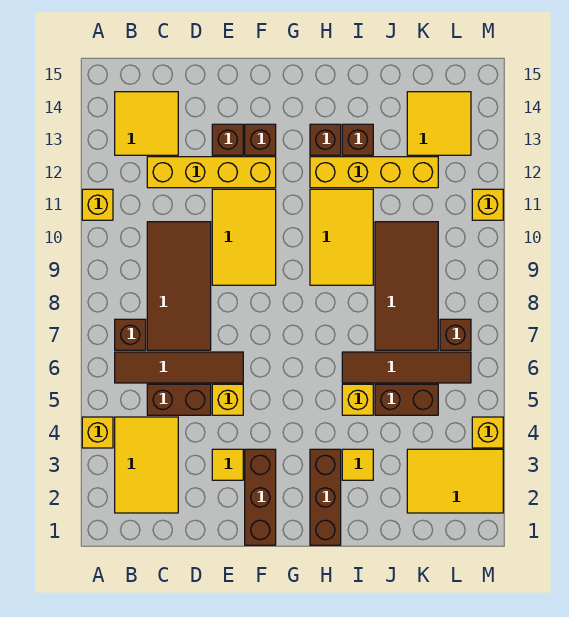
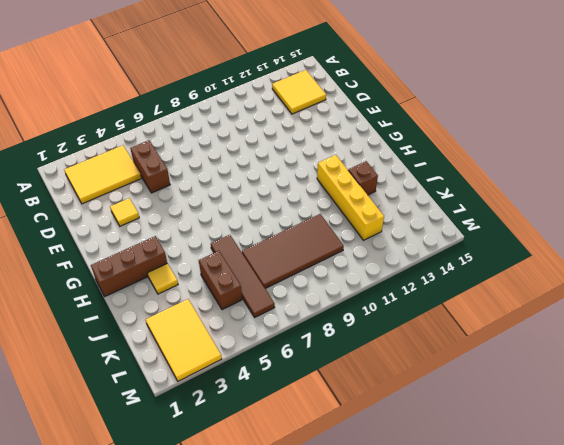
none -> yellow 1x1 brick [82,417,113,448]
none -> yellow 1x1 brick [82,189,113,220]
none -> brown 1x4 tile [115,352,243,383]
none -> brown 1x1 brick [115,319,146,350]

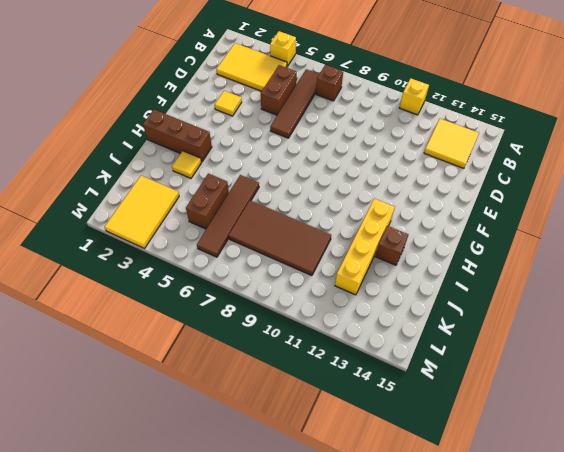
none -> brown 2x4 tile [147,222,211,350]
none -> yellow 1x4 brick [147,157,276,188]
none -> yellow 1x1 brick [212,384,243,415]
none -> yellow 2x3 tile [212,189,276,285]

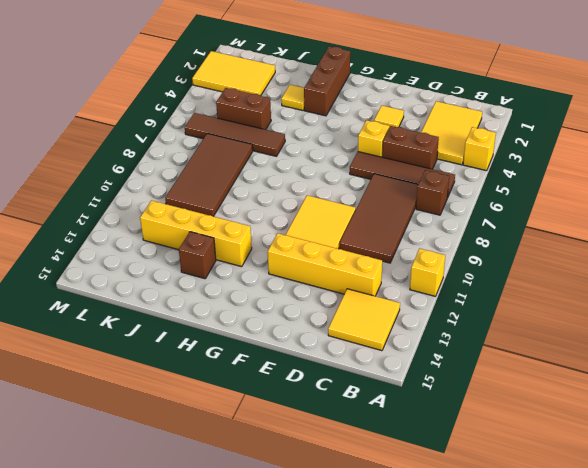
none -> brown 1x1 brick [212,124,243,155]
none -> brown 1x3 brick [245,449,276,545]
none -> brown 1x1 brick [245,124,276,155]
none -> yellow 2x3 tile [310,189,373,285]

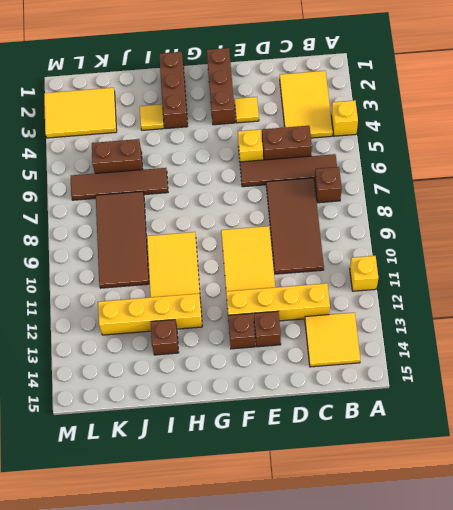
none -> brown 1x1 brick [310,124,341,155]
none -> yellow 1x1 brick [342,384,373,415]
none -> yellow 2x2 tile [407,92,471,155]
none -> brown 1x1 brick [440,319,471,350]

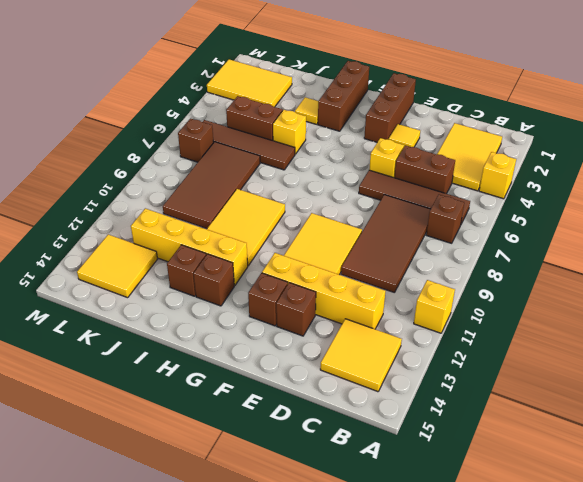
none -> yellow 1x1 brick [472,417,503,448]
none -> yellow 1x1 brick [472,189,503,220]

